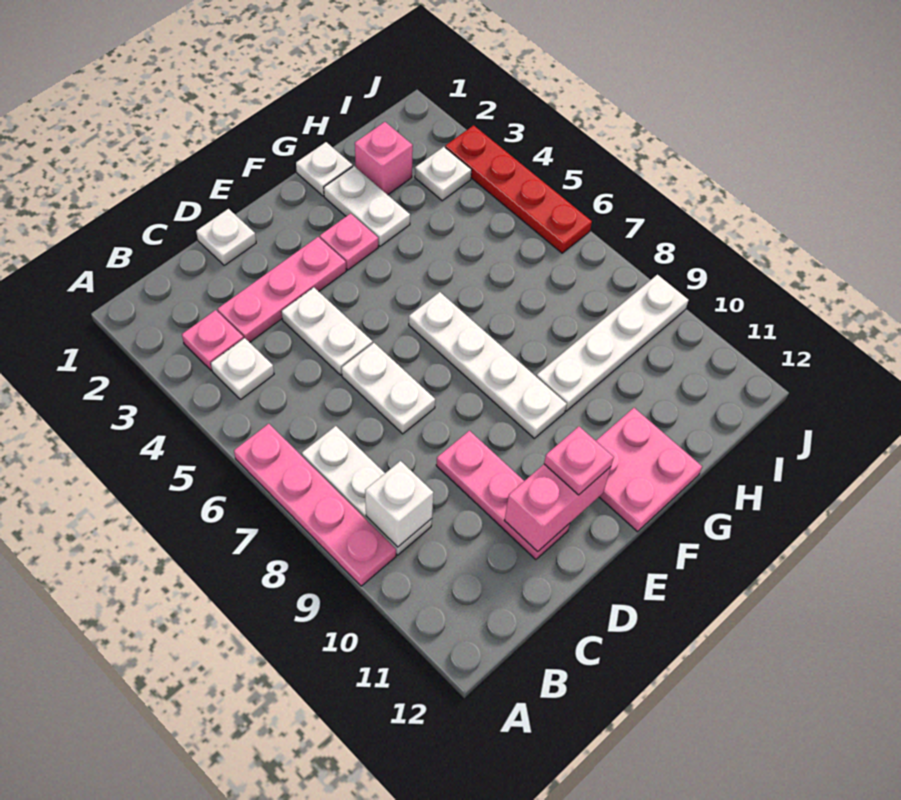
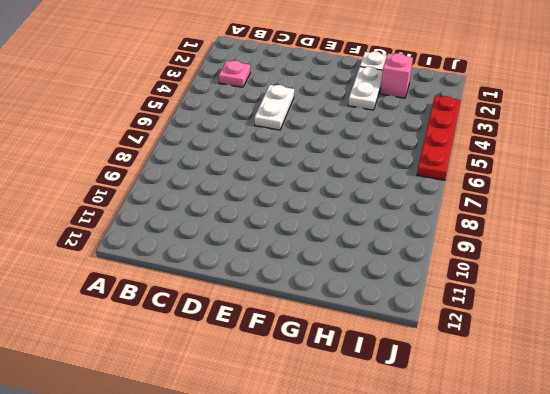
none -> pink 1x4 plate [234,424,396,586]
none -> white 1x1 plate [211,338,274,400]
none -> white 1x3 plate [302,426,432,555]

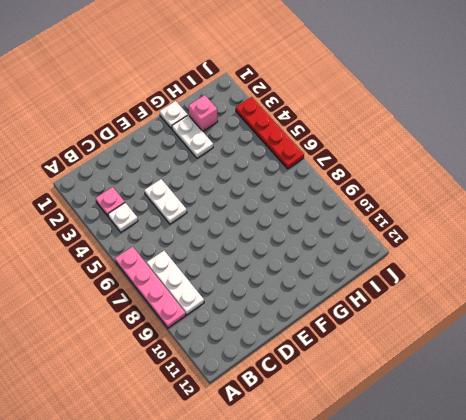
none -> pink 1x3 plate [218,237,346,342]
none -> white 1x1 plate [196,209,256,265]
none -> white 1x2 plate [342,343,435,434]

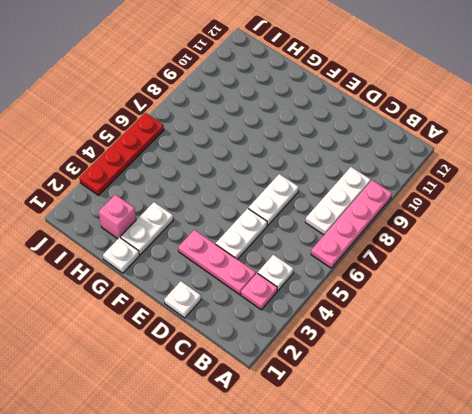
none -> pink 1x3 plate [436,431,570,560]
none -> pink 1x1 plate [320,213,378,270]
none -> white 1x4 plate [409,292,567,438]

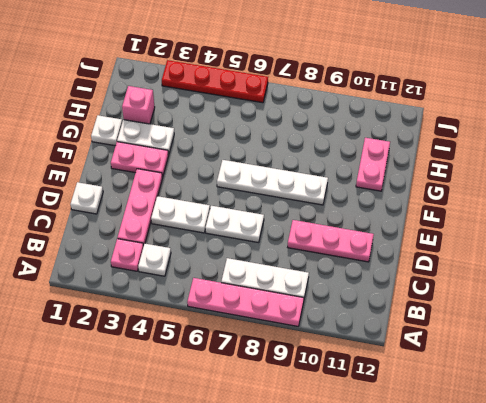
pink 1x2 plate [111,142,169,177] -> pink 1x1 plate [320,213,378,270]
pink 1x2 plate [356,138,390,191] -> pink 2x2 plate [596,408,702,532]
none -> white 1x4 plate [536,275,689,411]
none -> white 1x1 plate [415,147,472,201]
none -> white 1x1 brick [365,461,433,547]

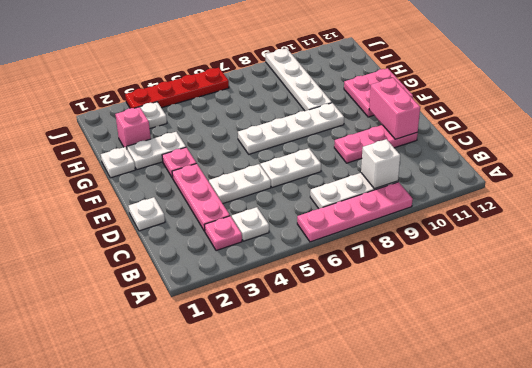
none -> pink 1x1 plate [544,426,614,495]

